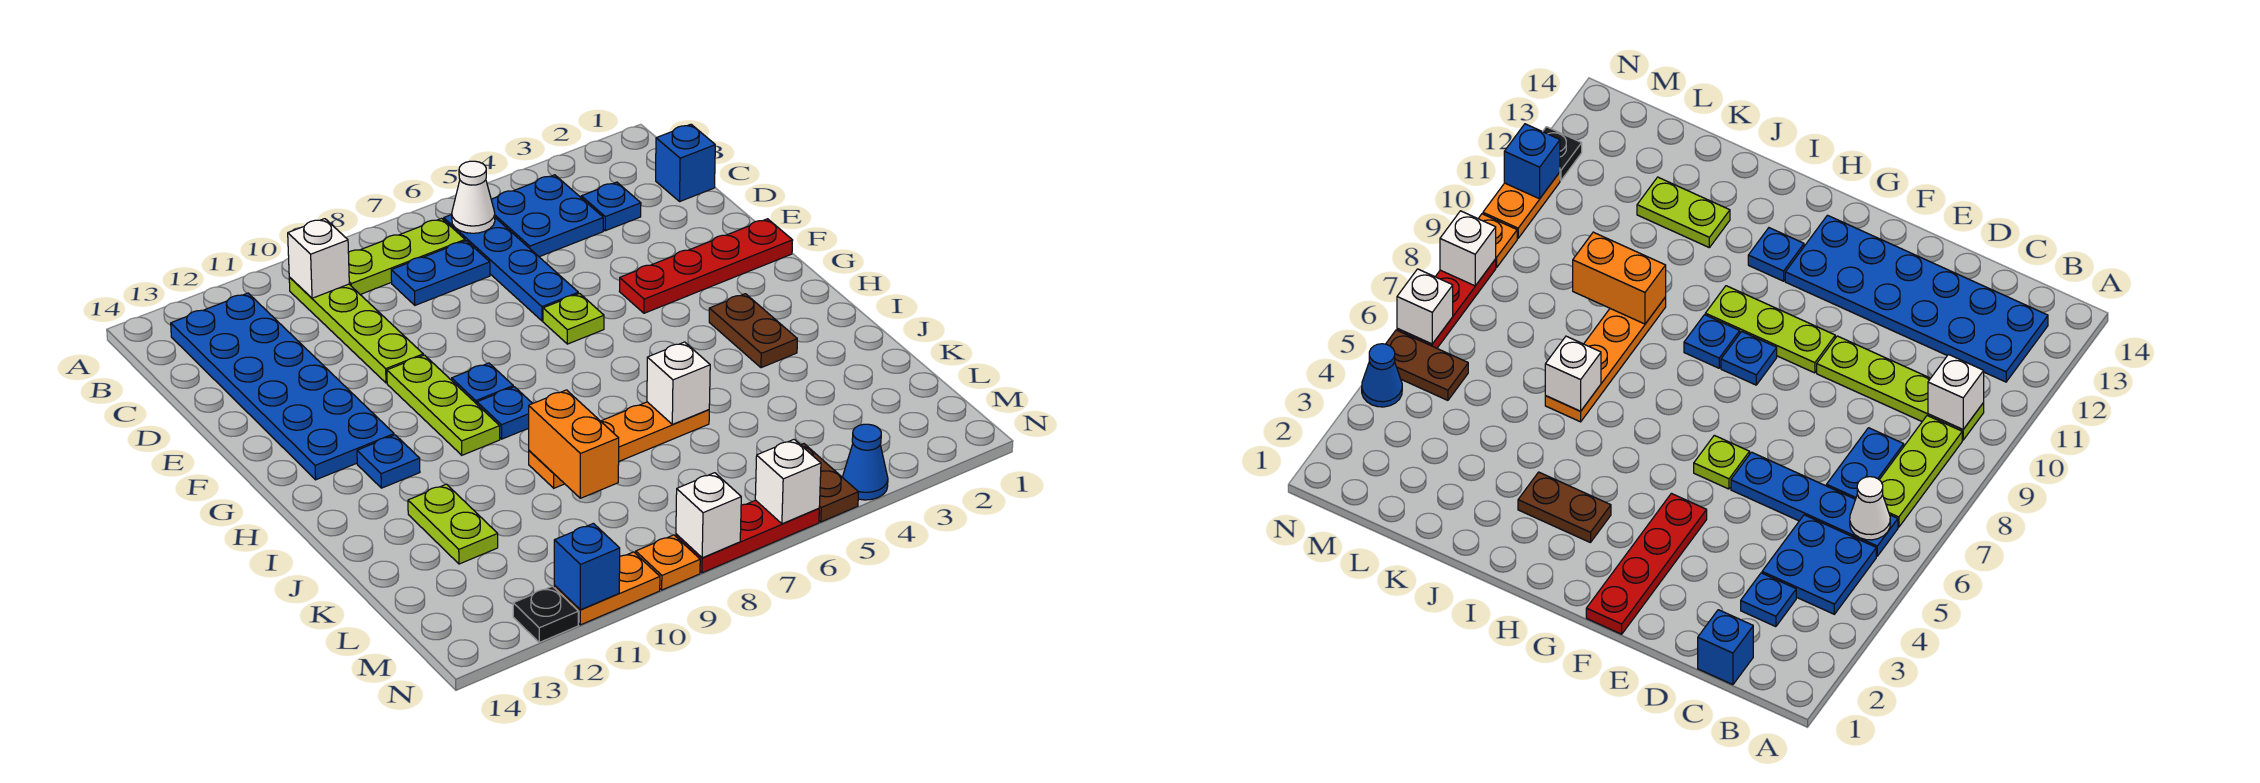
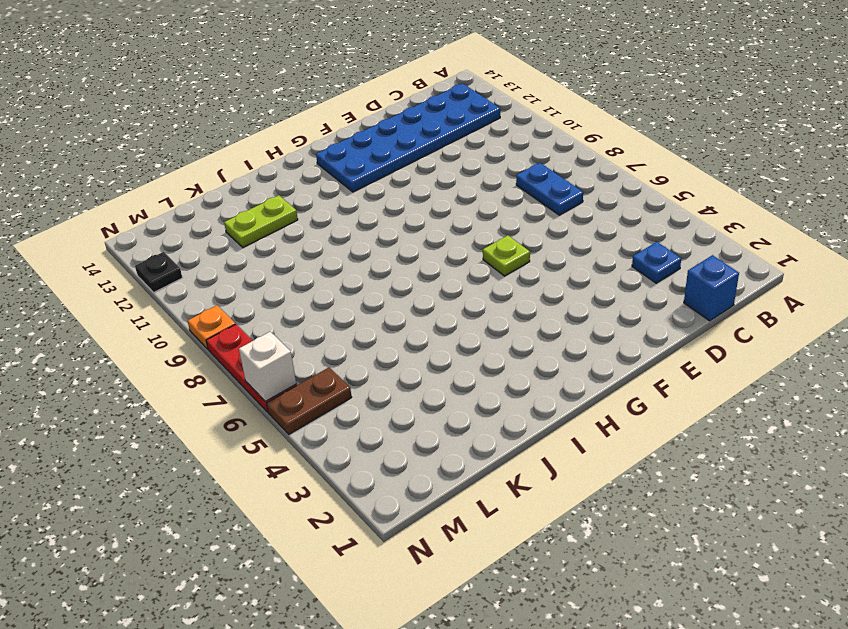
none -> blue 2x2 plate [491,175,603,257]
none -> blue 1x4 plate [444,215,578,321]
none -> lime 1x3 plate [348,218,465,294]
none -> lime 1x4 plate [289,277,423,383]

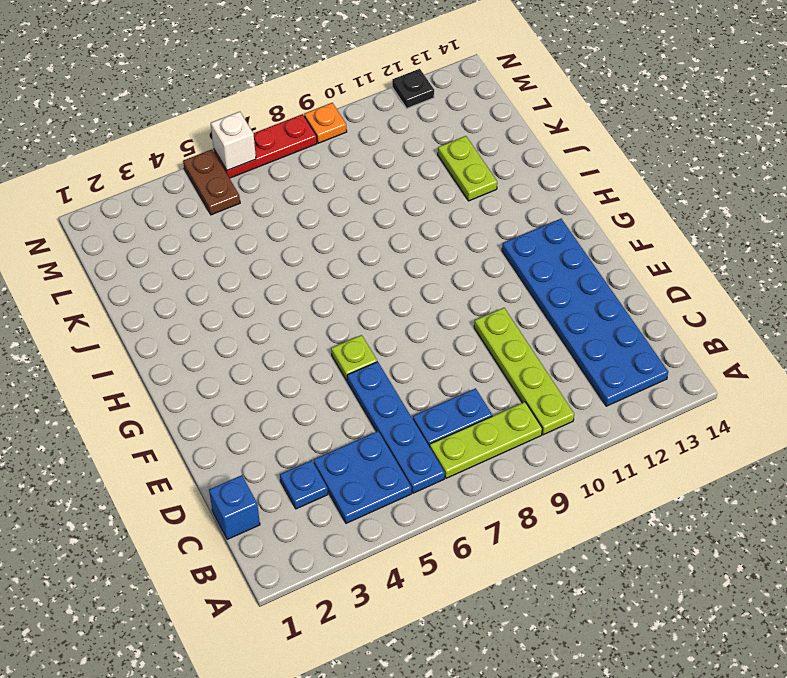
none -> red 1x4 plate [619,219,793,313]
none -> lime 1x3 plate [387,355,500,455]
none -> blue 1x1 plate [452,363,513,404]
none -> brown 1x2 plate [709,294,797,368]

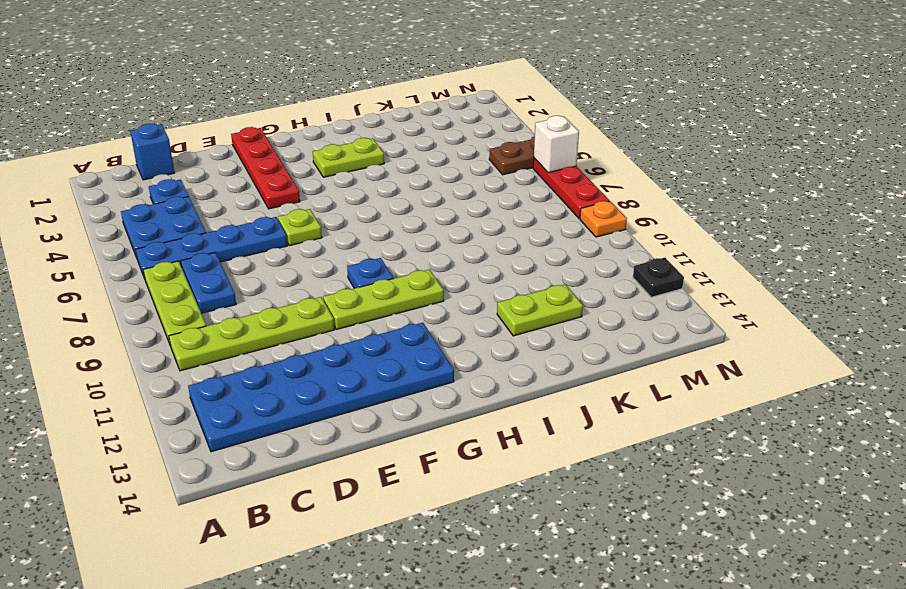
lime 1x2 plate [313,138,384,177] -> brown 1x2 plate [709,294,797,368]
none -> blue 1x1 plate [477,387,533,439]
none -> blue 1x1 plate [357,435,420,488]
none -> orange 1x4 plate [529,402,709,488]
none -> blue 1x1 cone [842,424,888,500]

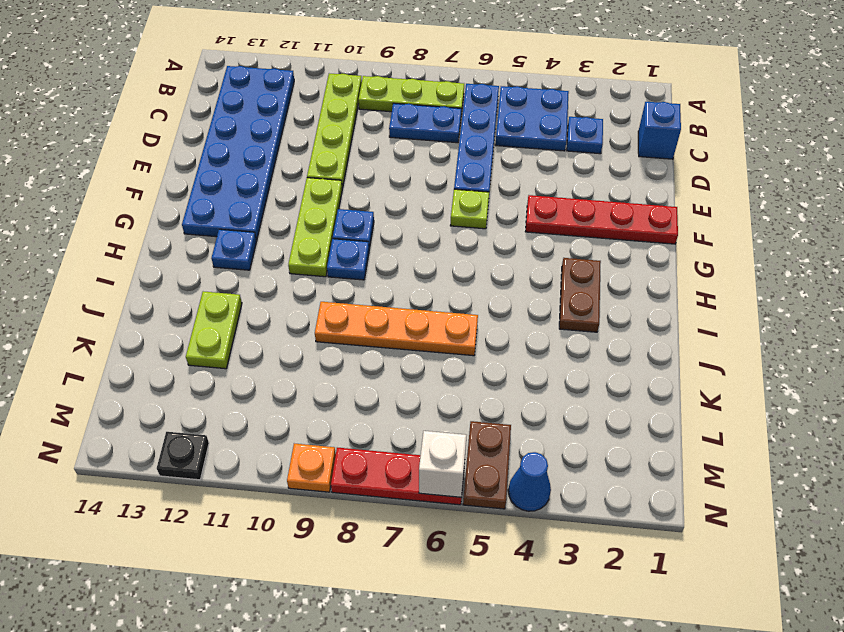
none -> orange 1x2 plate [554,552,660,625]
none -> white 1x1 cone [452,161,495,233]
none -> white 1x1 brick [288,219,349,298]
none -> white 1x1 brick [647,342,710,424]

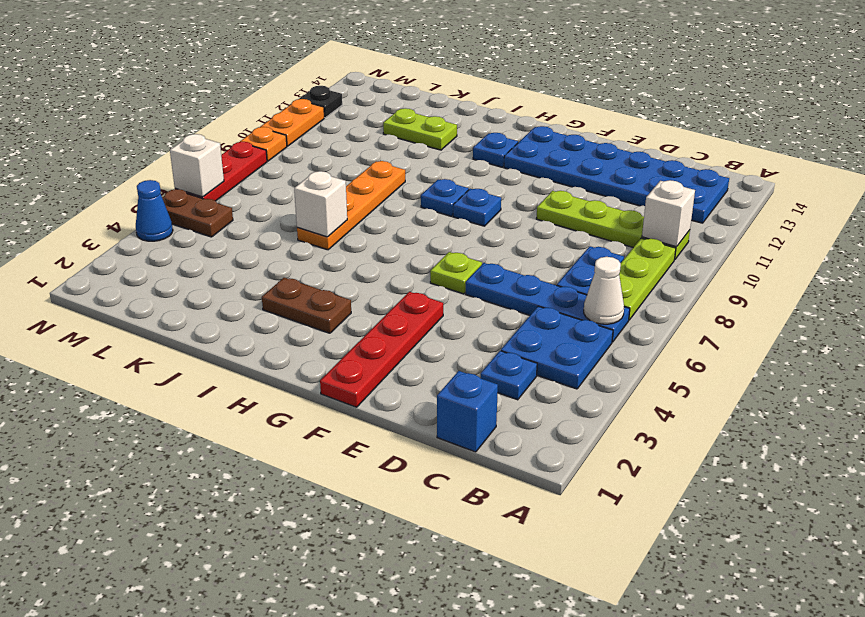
none -> lime 1x3 plate [387,355,500,455]
none -> orange 1x2 brick [529,390,619,498]
none -> white 1x1 brick [676,473,741,558]
none -> blue 1x1 brick [554,523,620,610]

